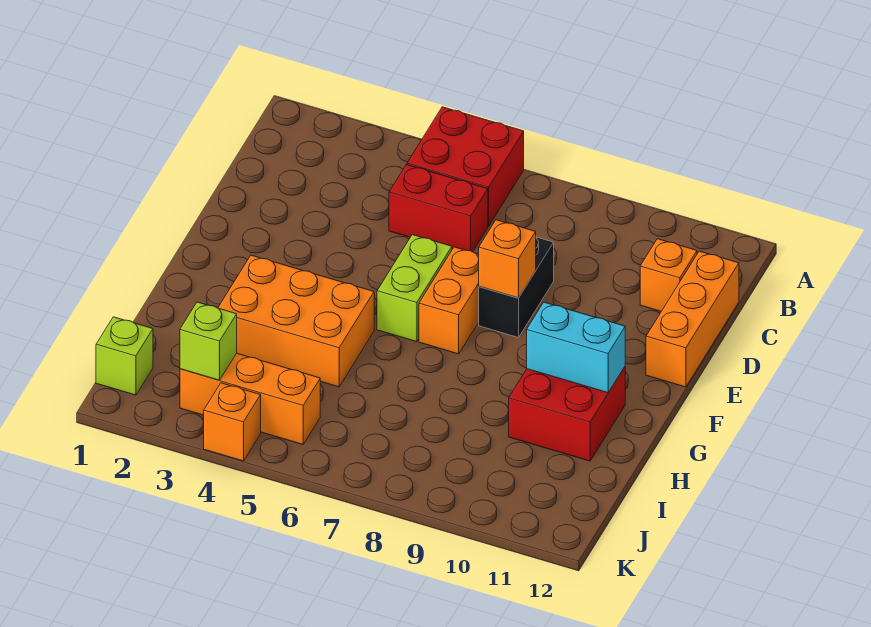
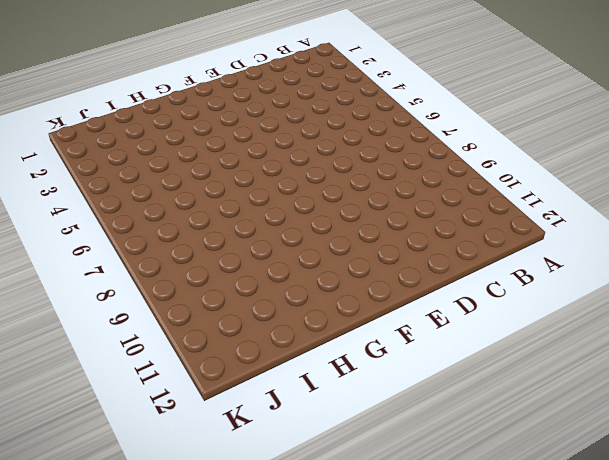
none -> red 2x2 brick [407,107,524,226]
none -> red 1x2 brick [389,165,488,252]
none -> orange 1x1 brick [640,239,697,311]

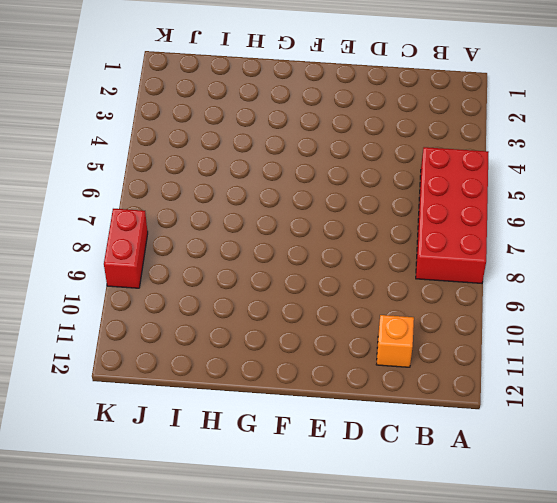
red 2x4 brick [416,147,489,283] -> red 2x2 brick [407,107,524,226]
red 1x2 brick [104,209,148,288] -> red 1x2 brick moved to [389,165,488,252]
none -> orange 1x3 brick [646,251,739,387]
none -> black 1x2 brick [479,237,554,338]
none -> lime 1x2 brick [377,235,452,342]

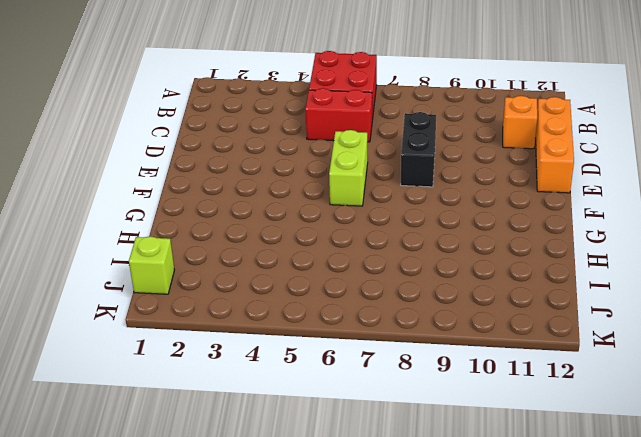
none -> orange 1x2 brick [419,247,479,354]
none -> orange 2x3 brick [218,255,374,387]
none -> red 2x2 brick [509,367,625,461]

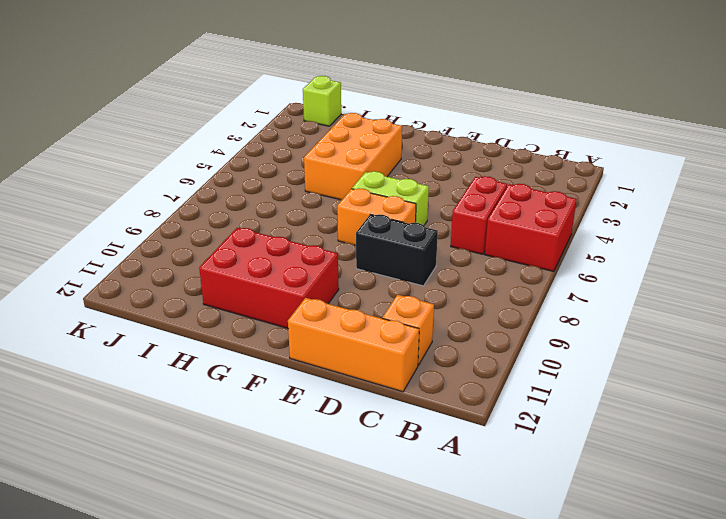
red 2x3 brick [199,228,339,328] -> red 2x2 brick [509,367,625,461]
none -> orange 1x3 brick [180,353,320,444]
none -> orange 1x1 brick [204,383,261,461]
none -> orange 1x1 brick [479,220,536,298]

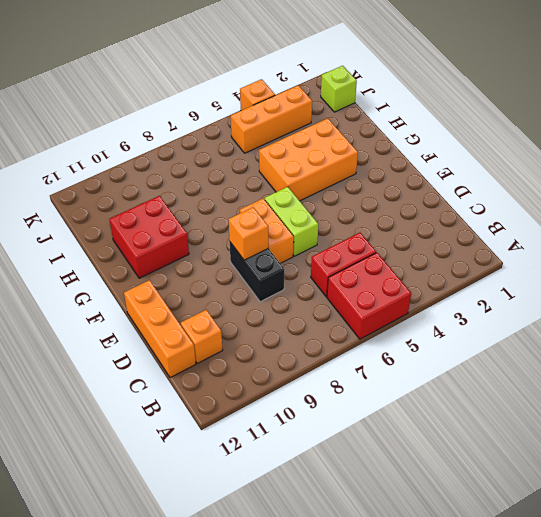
none -> cyan 1x2 brick [527,302,625,393]
none -> lime 1x1 brick [180,302,237,380]

